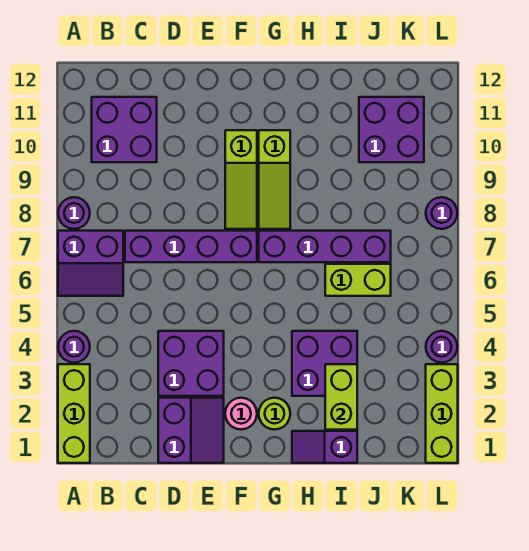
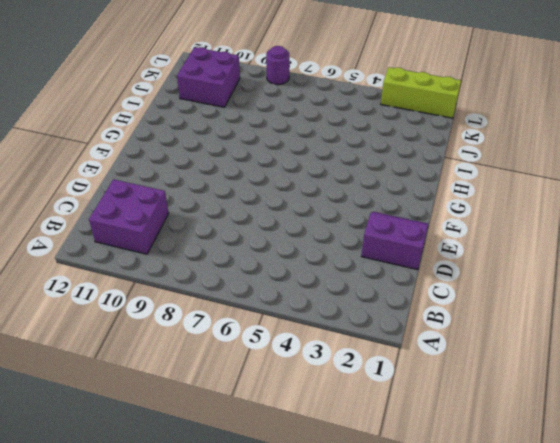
none -> lime 1x3 brick [58,364,90,463]
none -> purple 1x1 round brick [58,331,90,363]
none -> purple 2x2 slope [58,231,123,296]

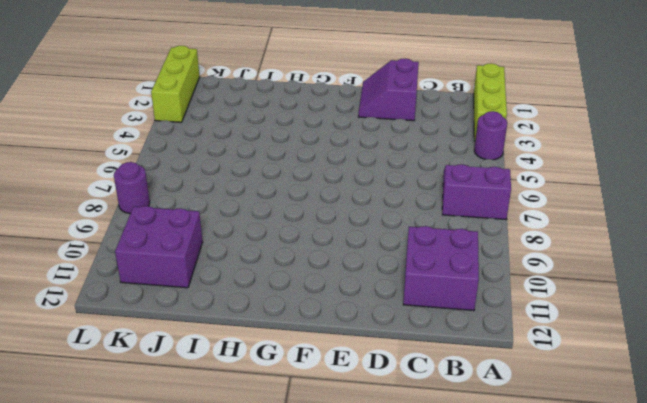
none -> purple 1x1 round brick [58,197,90,229]
none -> purple 1x4 brick [125,231,257,262]
none -> purple 2x2 brick [158,331,224,396]

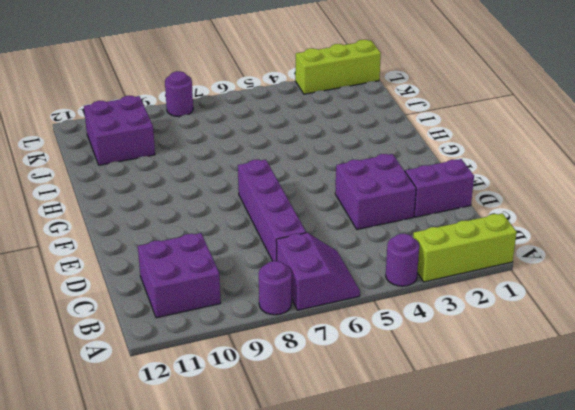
none -> pink 1x1 round brick [225,398,257,429]
none -> lime 1x3 slope [225,130,257,229]
none -> lime 1x1 round brick [259,398,290,429]

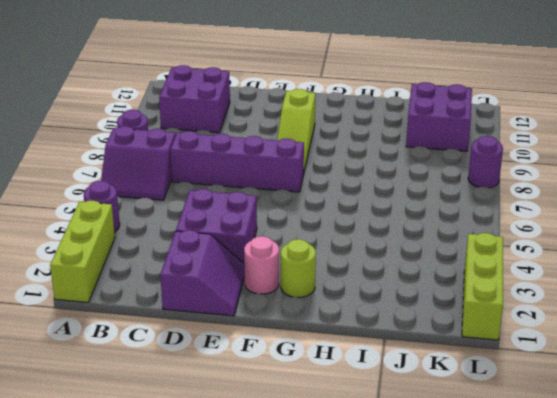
none -> purple 1x4 brick [259,231,391,262]
none -> lime 1x3 slope [259,130,290,229]
none -> purple 1x2 slope [292,431,357,463]

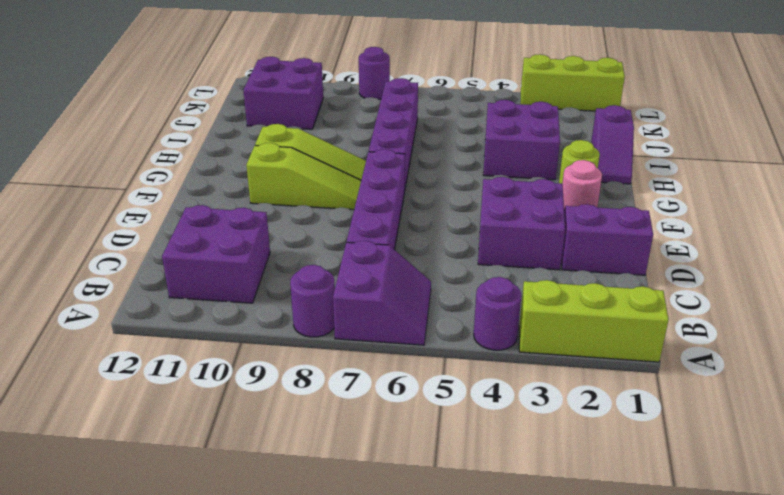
none -> lime 1x2 brick [325,264,391,296]
none -> purple 1x1 round brick [426,331,457,363]
none -> lime 1x2 brick [325,364,357,430]

